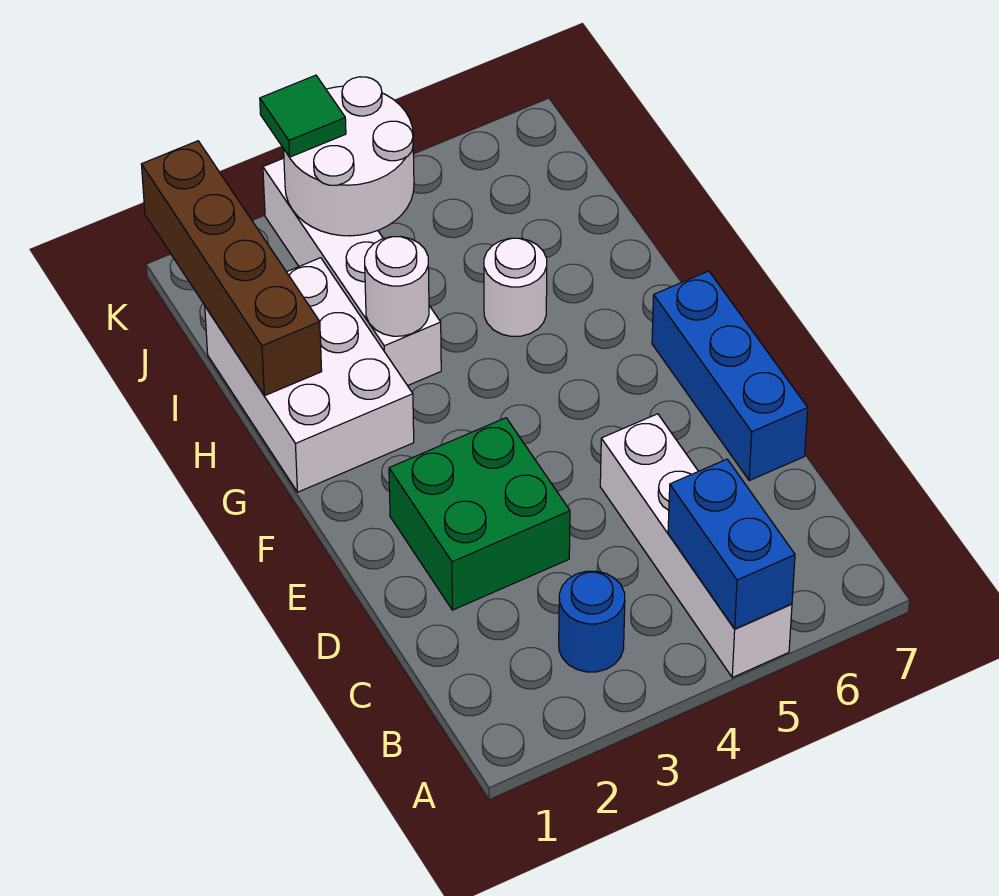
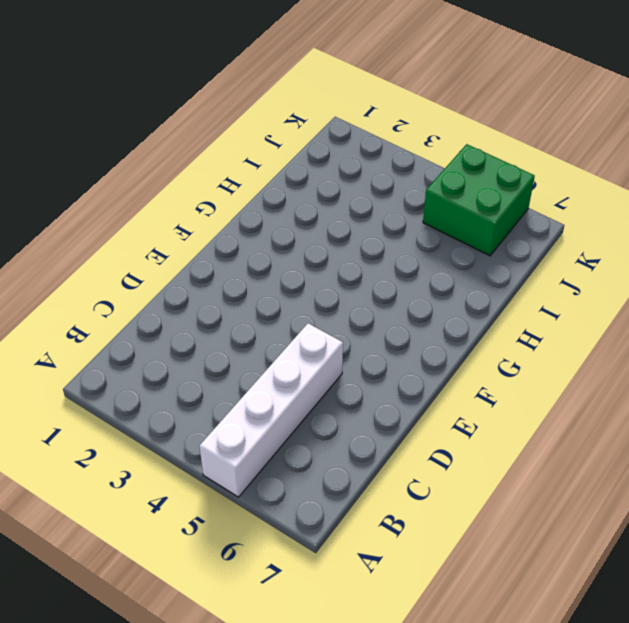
green 2x2 brick [423,144,535,256] -> green 2x2 brick moved to [389,418,570,610]
none -> blue 1x1 round brick [559,571,625,672]
none -> blue 1x3 brick [652,271,808,480]
none -> white 2x3 brick [205,258,414,492]

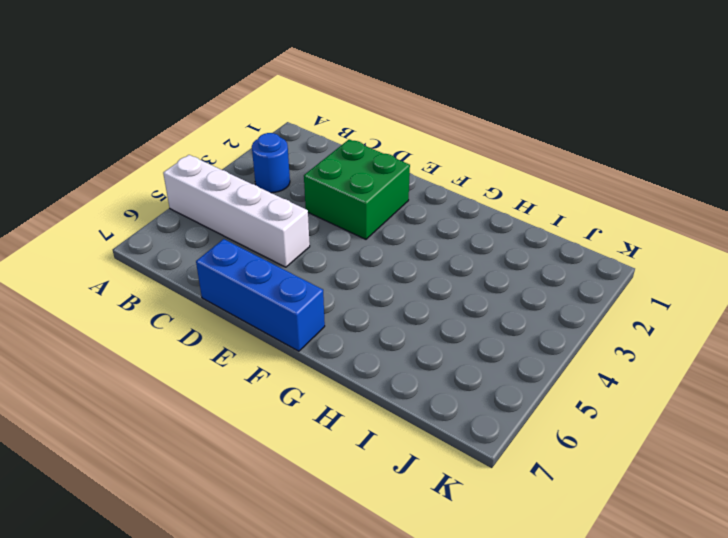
none -> white 2x3 brick [205,258,414,492]
none -> white 1x4 brick [263,158,441,386]
none -> white 1x1 round brick [484,238,547,336]

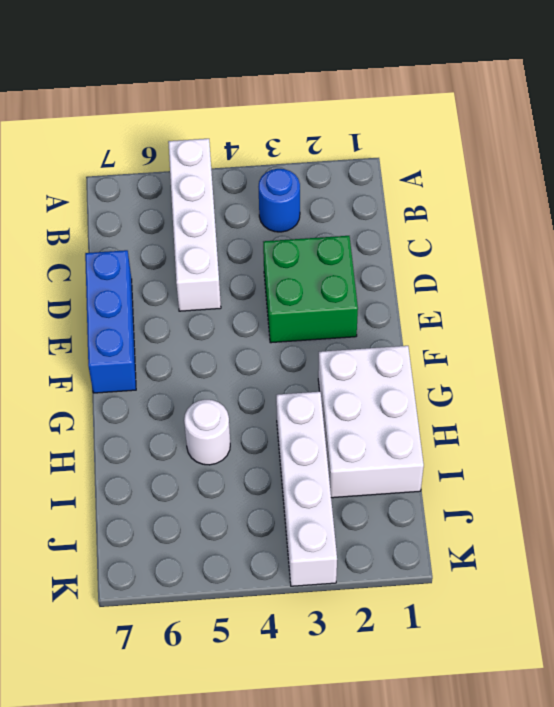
none -> blue 1x2 brick [668,459,795,629]
none -> brown 1x4 brick [141,141,322,396]
none -> white 1x1 round brick [365,237,429,336]

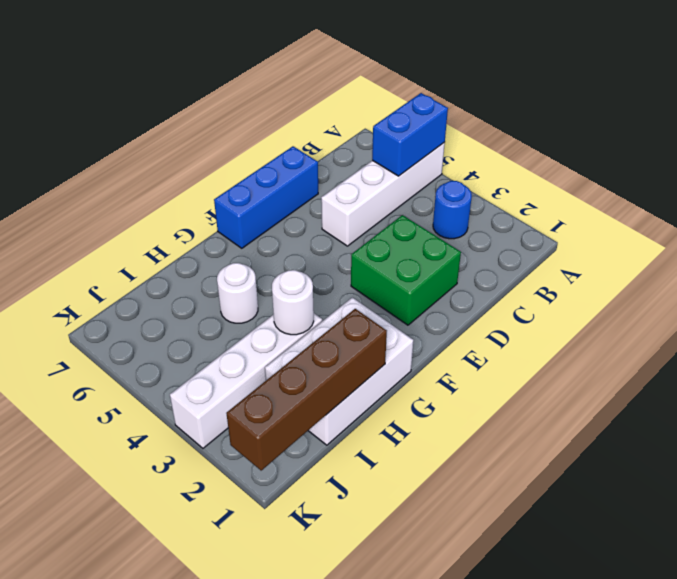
none -> white 2x2 round brick [284,77,414,236]
none -> green 1x1 tile [260,75,346,157]

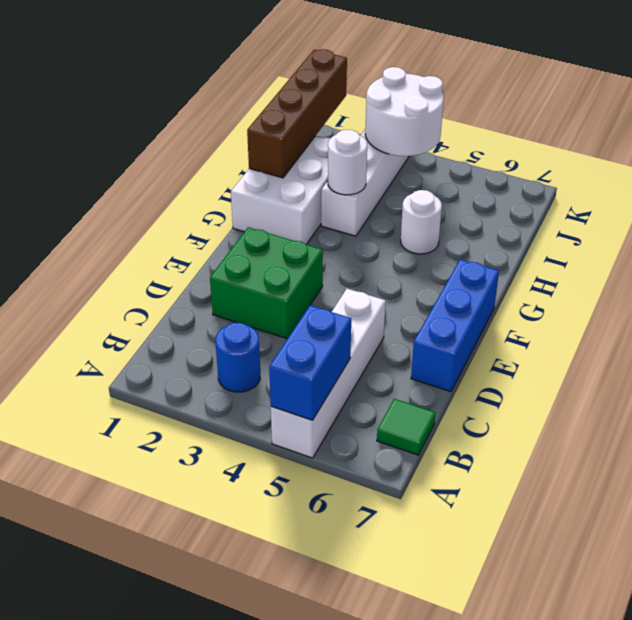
green 1x1 tile [377,399,435,455] -> green 1x1 tile moved to [260,75,346,157]

